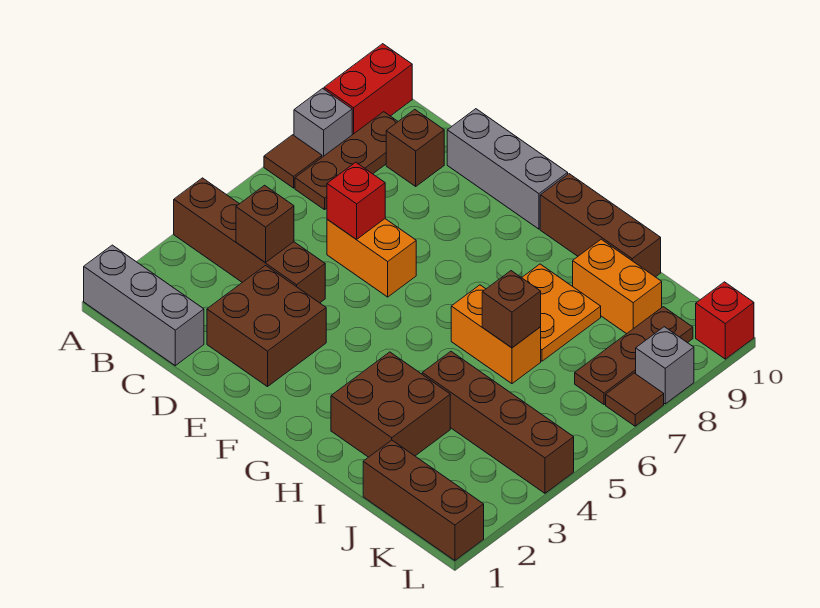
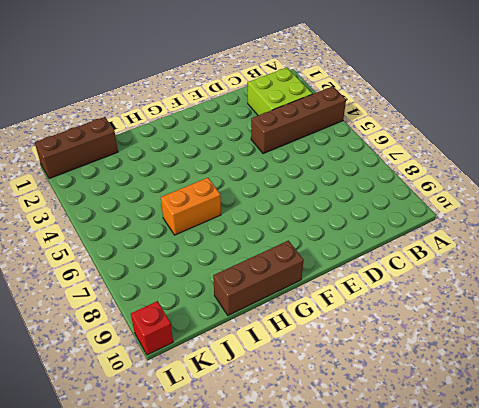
lime 2x2 brick [248,68,312,115] -> none
none -> grey 1x3 brick [84,245,204,366]
none -> brown 1x1 tile [264,135,322,188]
none -> grey 1x1 brick [294,88,352,157]

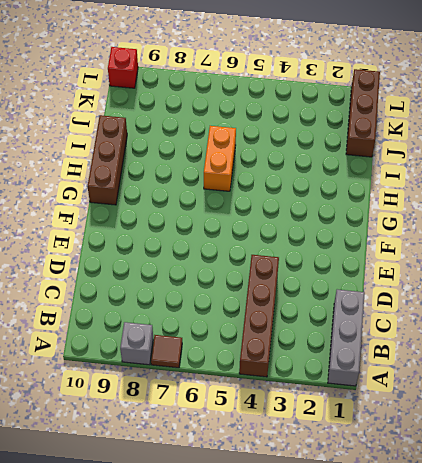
none -> red 1x2 brick [324,44,412,135]
none -> brown 1x3 plate [295,112,398,210]
none -> brown 1x1 brick [386,109,444,186]

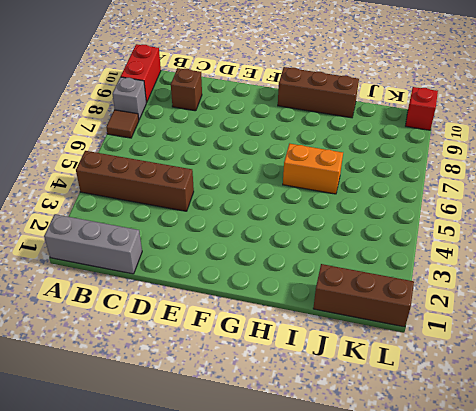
none -> brown 1x3 plate [295,112,398,210]
none -> brown 2x2 brick [207,265,326,387]
none -> orange 1x2 brick [327,219,416,297]

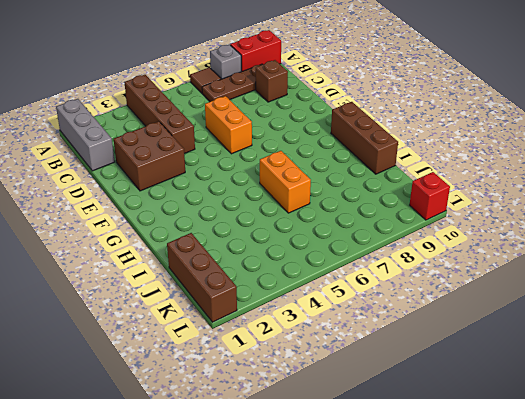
none -> grey 1x3 brick [447,109,568,229]
none -> brown 2x2 brick [331,352,450,457]
none -> orange 2x2 plate [522,264,601,361]

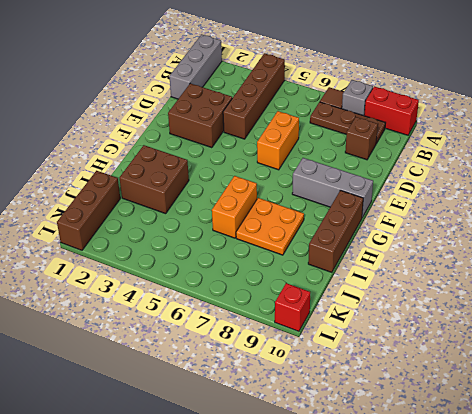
grey 1x3 brick [292,158,373,217] -> grey 1x3 brick turned to [447,109,568,229]
none -> brown 1x4 brick [422,351,574,493]
none -> orange 1x2 brick [573,239,662,334]
none -> brown 1x3 plate [575,307,693,405]

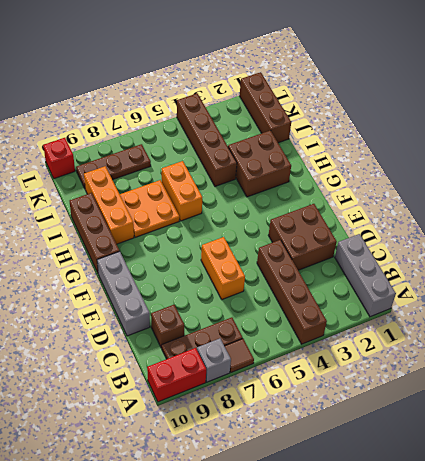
orange 1x3 brick [84,166,134,244] -> orange 1x2 brick [573,239,662,334]
none -> brown 1x1 tile [606,373,664,426]
none -> grey 1x1 brick [636,327,694,404]
none -> brown 1x1 brick [236,185,294,263]

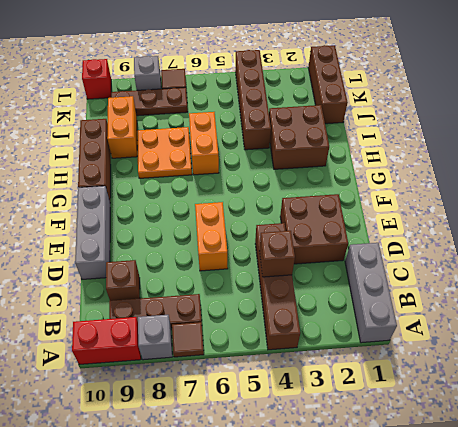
none -> red 1x1 brick [327,162,385,240]
none -> brown 1x1 brick [482,271,541,348]

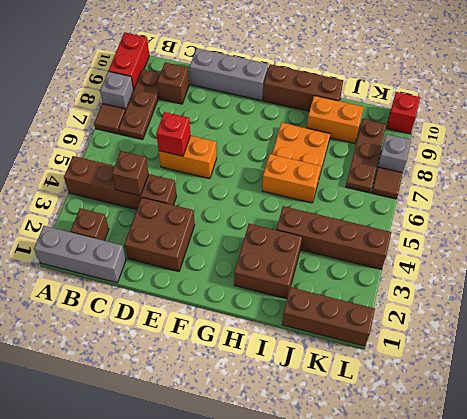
brown 1x1 brick [71,208,109,241] -> brown 1x1 brick moved to [482,271,541,348]

